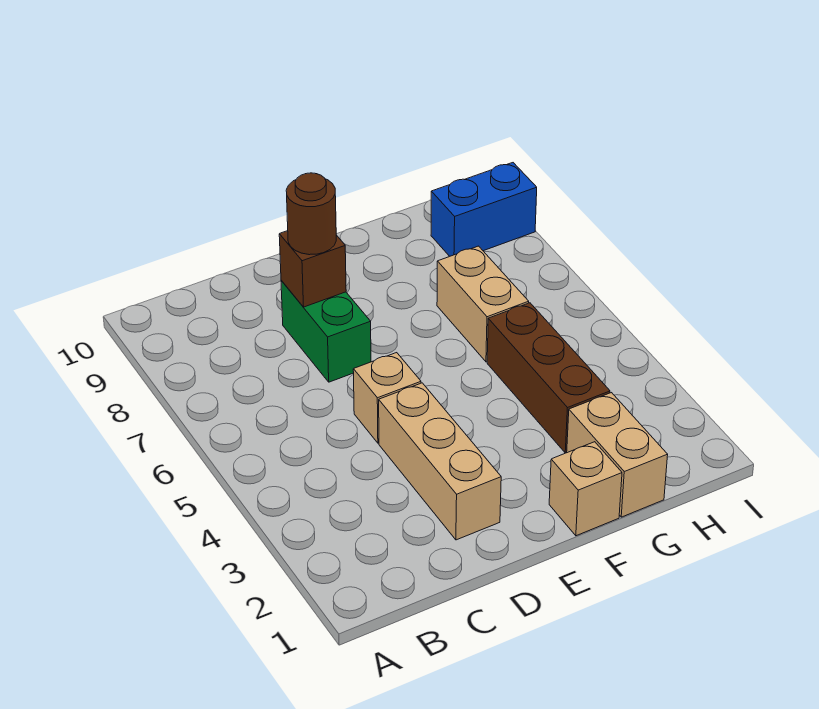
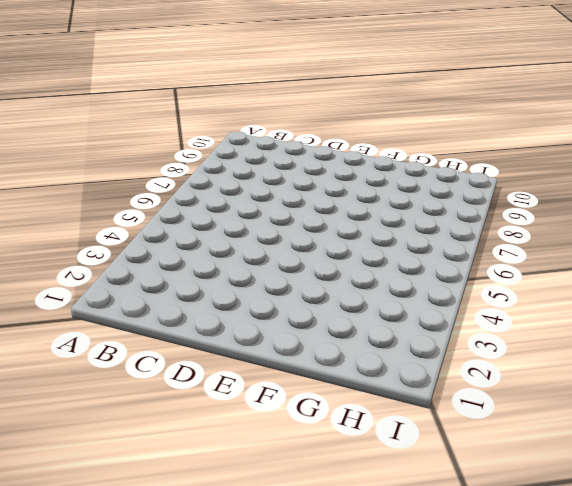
none -> tan 1x3 brick [379,383,501,540]
none -> tan 1x1 brick [353,353,421,443]

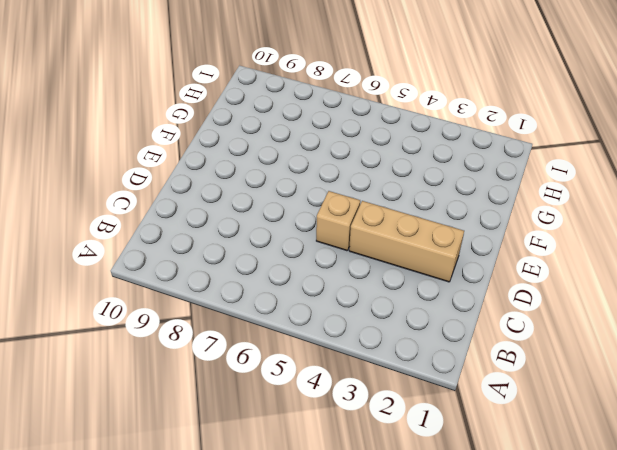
none -> green 1x2 brick [281,281,371,382]
none -> tan 1x1 brick [549,442,622,536]

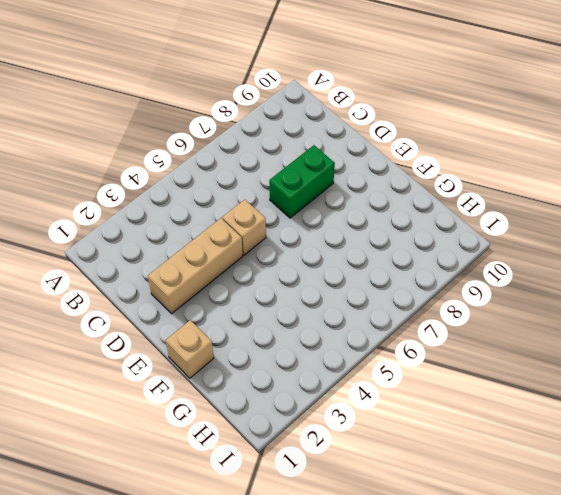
none -> tan 1x2 brick [567,393,668,517]
none -> brown 1x3 brick [487,303,610,453]

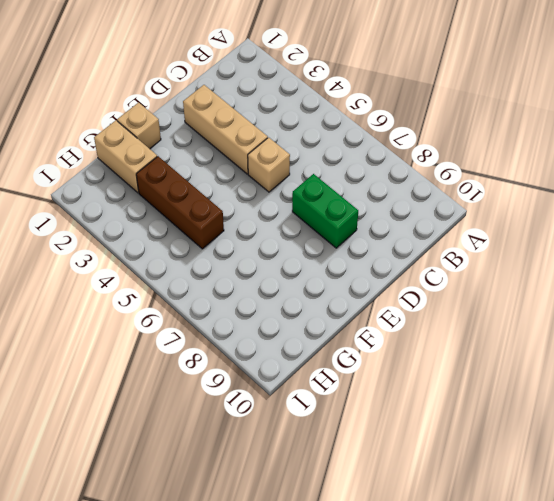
none -> tan 1x2 brick [437,246,529,362]
none -> blue 1x2 brick [431,163,537,256]

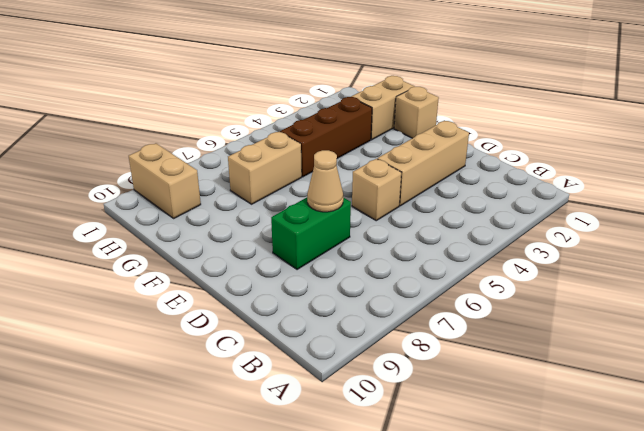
tan 1x1 cone [307,150,343,212] -> none
tan 1x2 brick [129,143,201,218] -> blue 1x2 brick [431,163,537,256]
none -> brown 1x1 brick [279,231,346,307]
none -> brown 1x1 round brick [286,173,336,255]

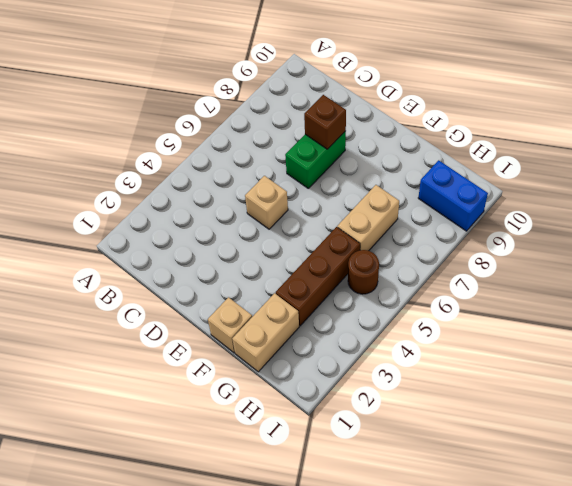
brown 1x1 round brick [348,250,379,294] -> brown 1x1 round brick moved to [286,173,336,255]
none -> tan 1x3 brick [379,383,501,540]

